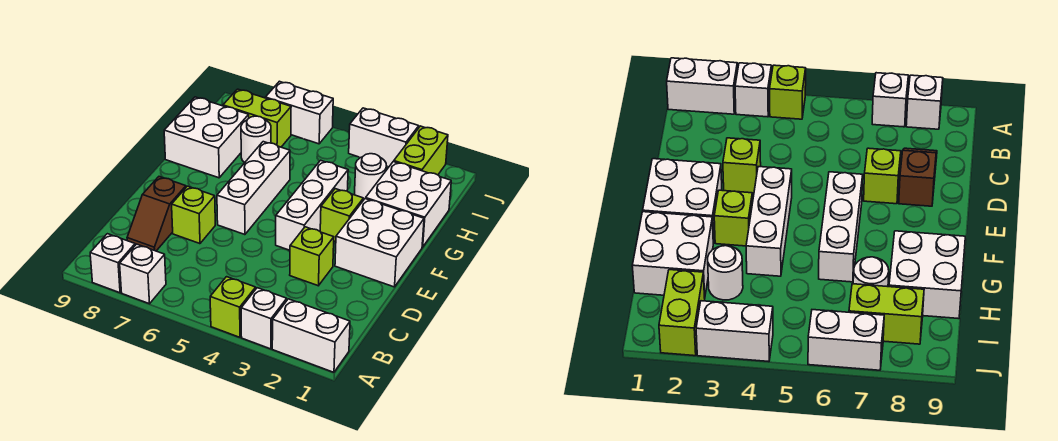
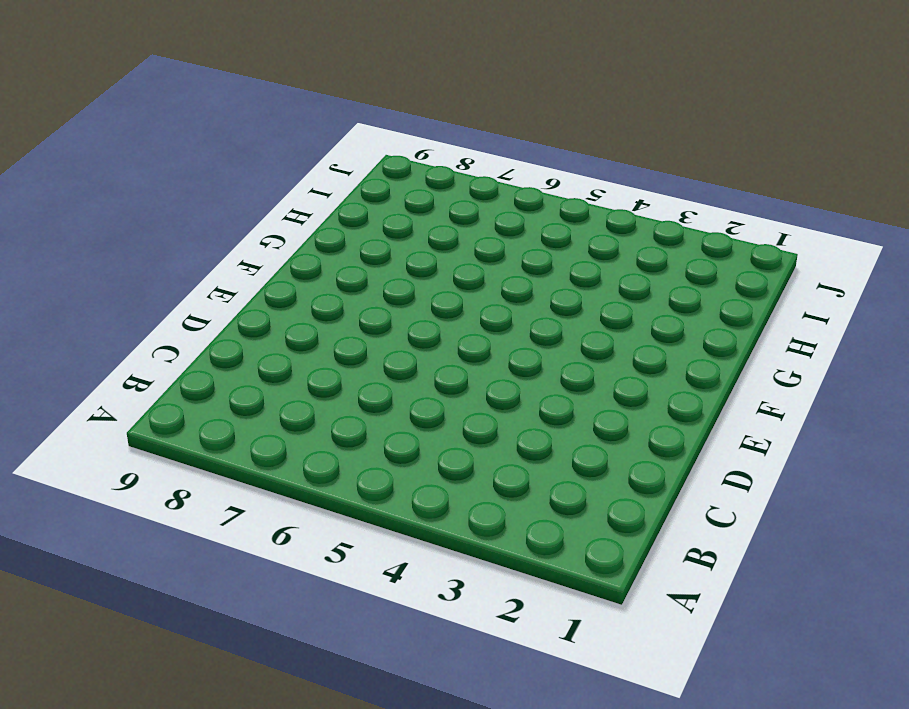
none -> white 1x2 brick [272,299,350,372]
none -> white 1x1 brick [241,288,287,349]
none -> lime 1x1 brick [210,277,256,337]

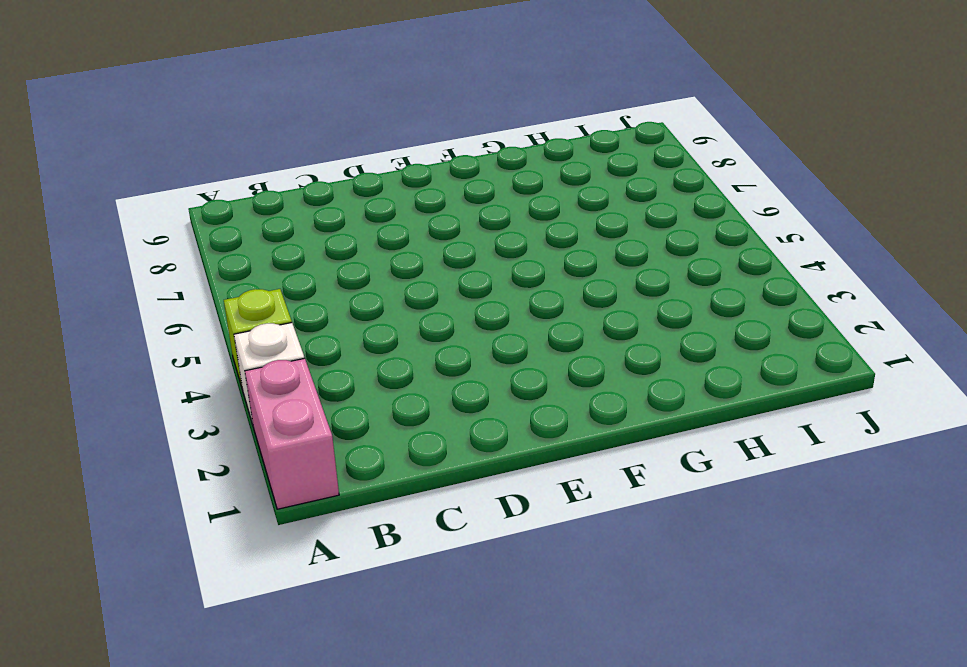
pink 1x2 brick [245,358,339,509] -> white 1x2 brick [272,299,350,372]
none -> white 1x1 brick [120,244,166,304]
none -> white 1x1 brick [90,234,135,293]
none -> brown 1x2 slope [127,177,186,251]

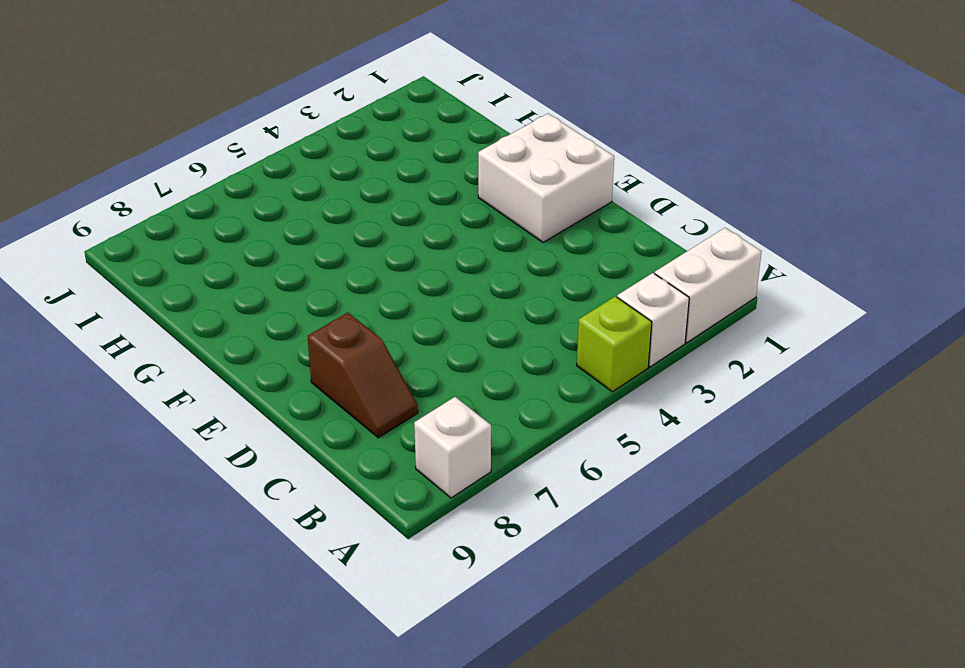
none -> white 1x1 brick [120,244,166,304]
none -> lime 1x1 brick [290,227,334,286]
none -> lime 1x1 brick [172,186,215,244]

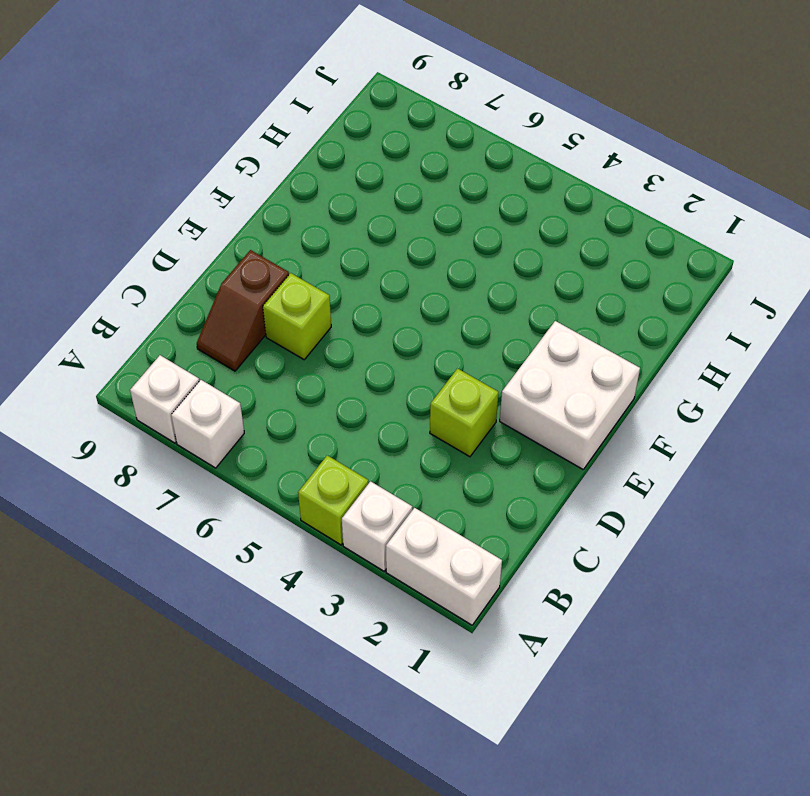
none -> white 1x3 brick [276,160,348,250]
none -> white 1x3 brick [217,142,290,235]
none -> lime 1x1 brick [320,189,363,242]

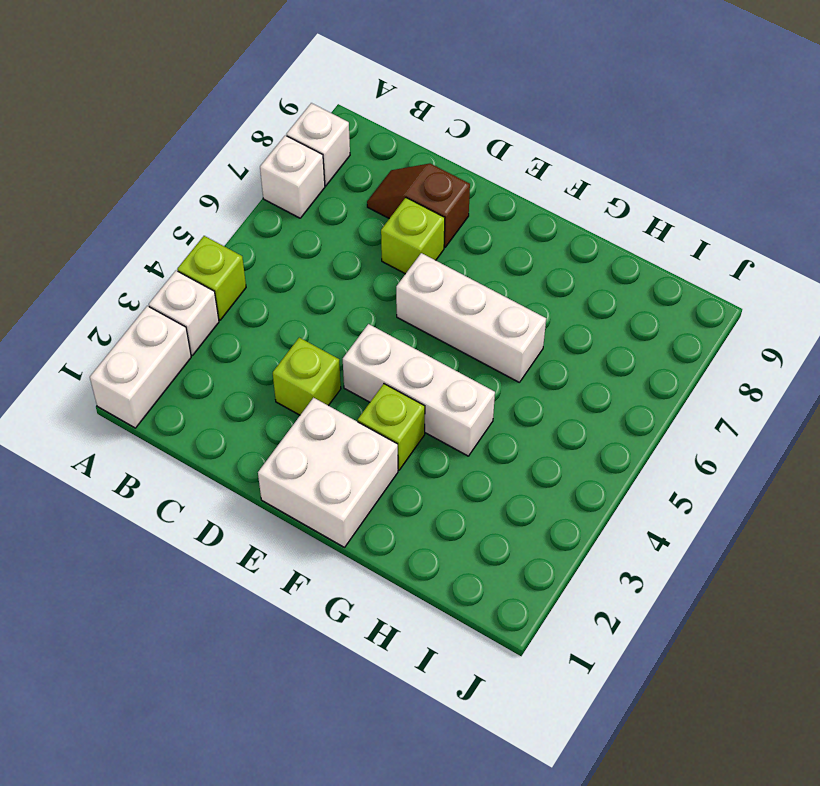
none -> white 2x2 brick [366,161,451,247]
none -> white 2x2 brick [164,97,249,178]
none -> white 1x1 round brick [355,154,387,200]

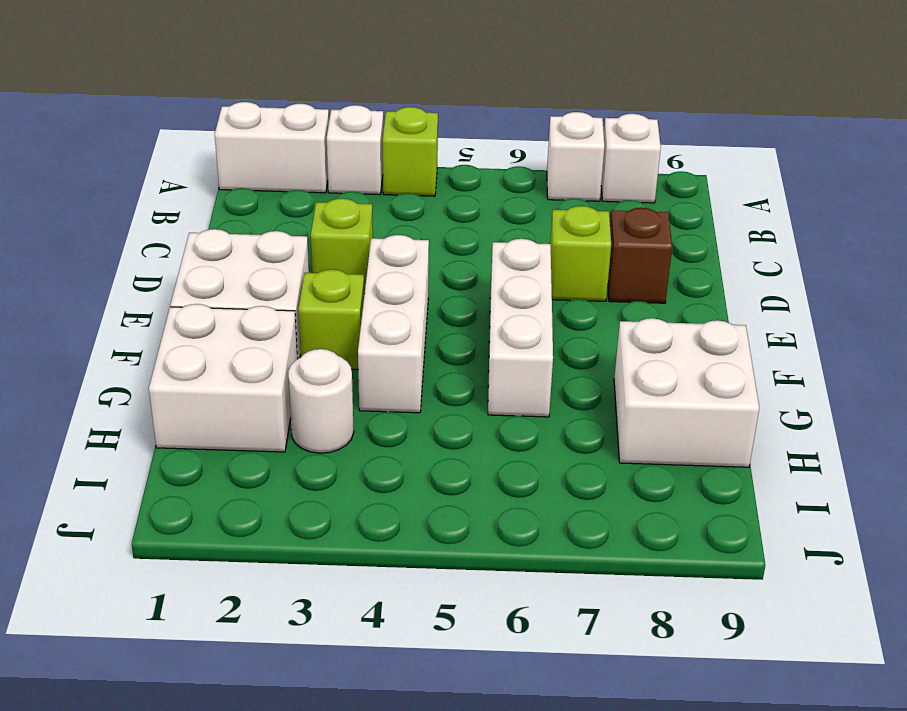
none -> white 1x1 round brick [241,116,271,163]
none -> lime 1x2 brick [394,126,448,175]
none -> lime 1x2 brick [223,89,291,147]

